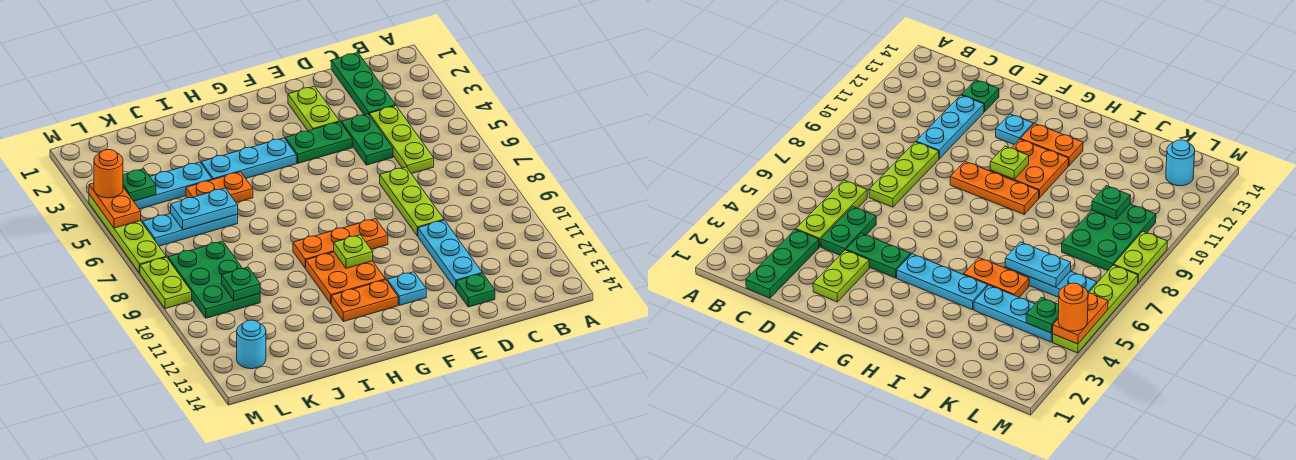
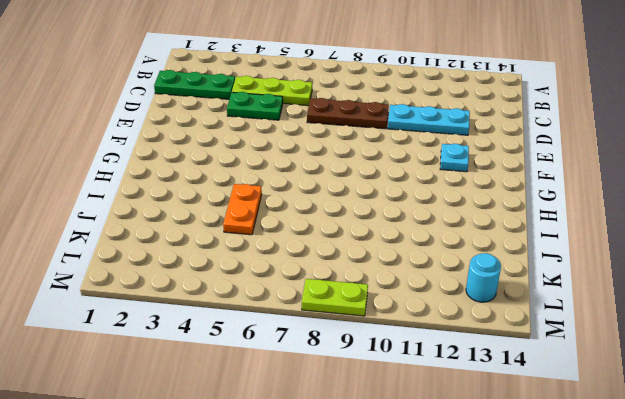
brown 1x3 plate [307,98,389,129] -> lime 1x3 plate [380,167,444,236]
none -> green 1x1 plate [456,273,495,307]
none -> lime 1x2 plate [288,86,340,131]
none -> green 1x2 plate [285,122,352,163]

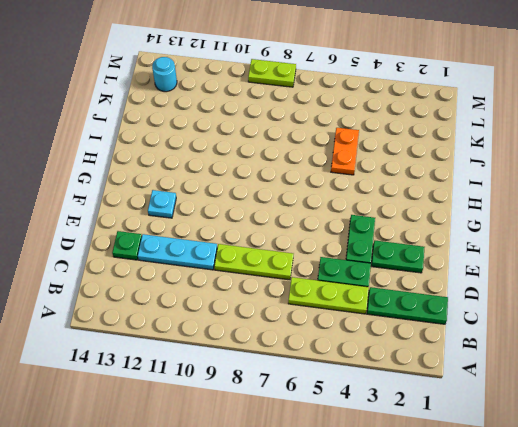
green 1x2 plate [371,241,425,273] -> lime 1x2 plate [288,86,340,131]
none -> orange 1x3 plate [293,219,388,268]
none -> cyan 1x3 plate [201,138,296,180]
none -> orange 2x2 plate [306,252,385,304]

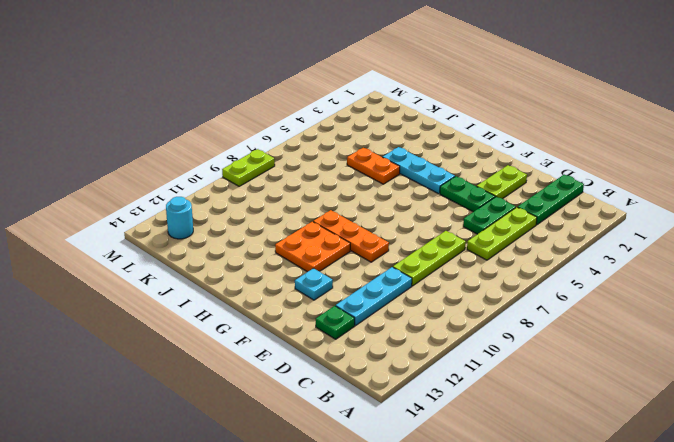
none -> orange 1x2 plate [331,280,398,322]
none -> cyan 1x3 plate [134,162,212,209]
none -> cyan 1x3 plate [143,213,238,246]

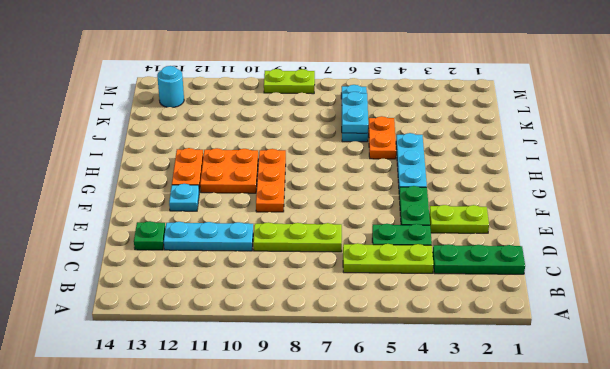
none -> cyan 1x3 plate [134,162,212,209]
none -> green 2x3 plate [168,241,260,318]
none -> lime 1x4 plate [89,194,166,273]

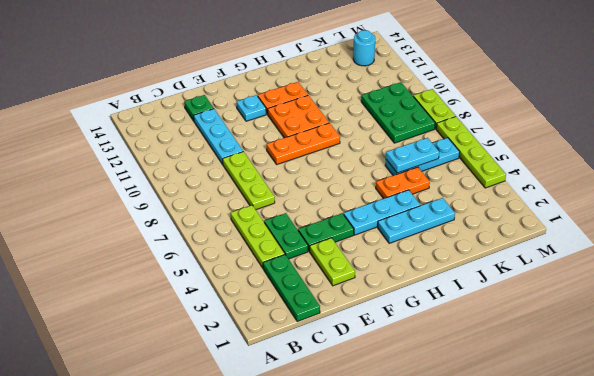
cyan 1x3 plate [378,198,455,243] -> cyan 1x3 plate moved to [134,162,212,209]
none -> lime 1x1 plate [334,235,373,268]
none -> green 1x1 plate [222,267,260,301]
none -> green 1x1 plate [123,169,156,201]

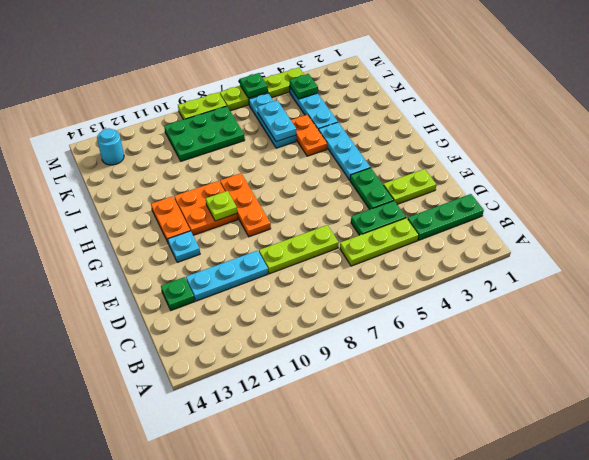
green 1x1 plate [240,73,268,98] -> green 1x1 plate moved to [222,267,260,301]
none -> orange 1x2 plate [89,183,141,228]
none -> orange 1x1 round brick [94,150,123,198]

